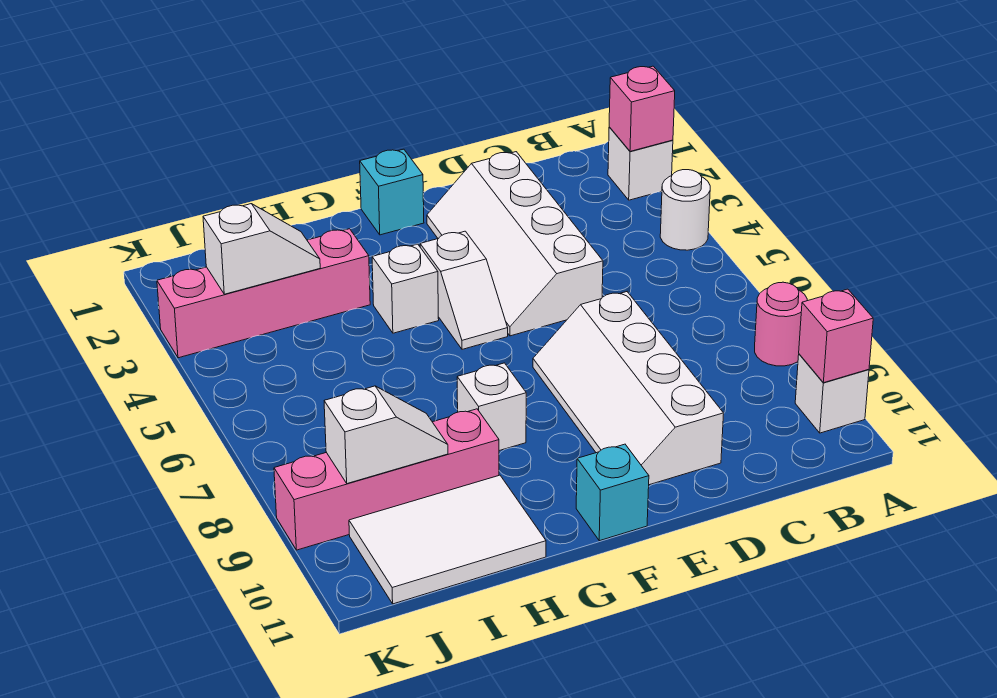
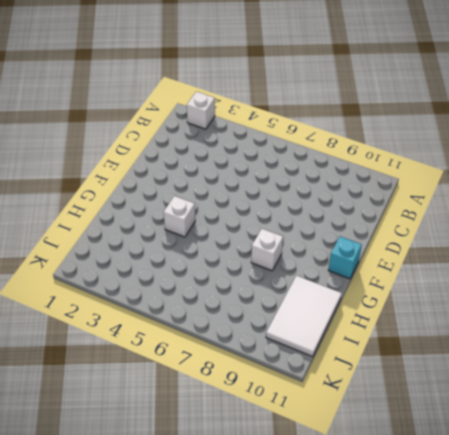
none -> white 1x1 round brick [660,170,710,250]
none -> pink 1x1 round brick [755,282,807,366]
none -> white 1x1 brick [795,354,869,433]

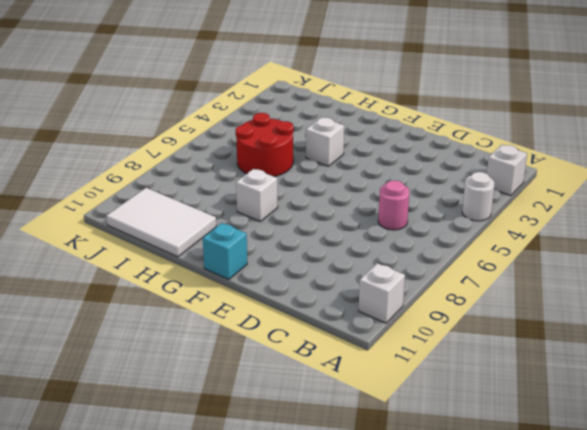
pink 1x1 round brick [378,181,409,230] -> pink 1x1 round brick moved to [755,282,807,366]
red 2x2 round brick [236,113,294,176] -> none
none -> white 2x4 slope [427,152,603,336]
none -> white 2x4 slope [533,292,724,485]
none -> cyan 1x1 brick [360,149,424,235]

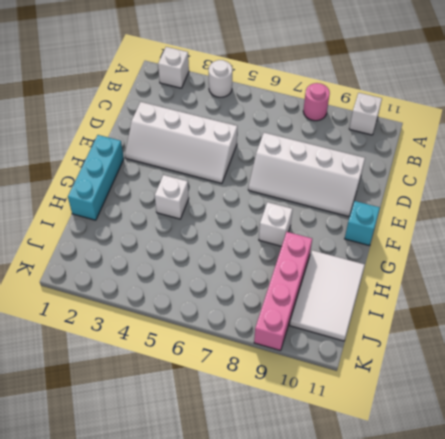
cyan 1x3 brick [68,135,124,220] -> cyan 1x1 brick [360,149,424,235]
none -> white 1x2 slope [420,231,508,349]
none -> pink 1x4 brick [157,229,370,358]
none -> pink 1x1 brick [609,66,675,151]

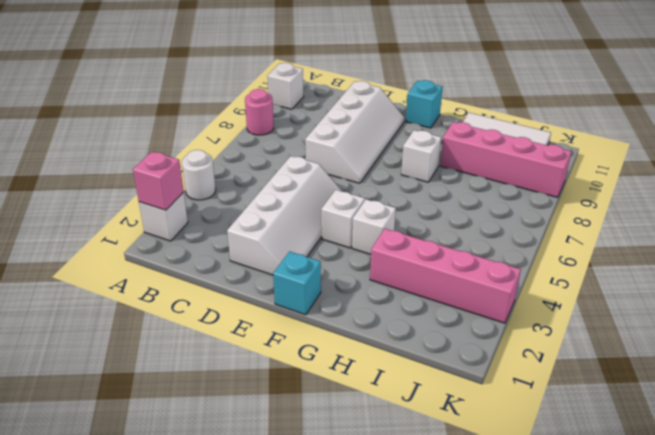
none -> pink 1x1 brick [799,289,873,383]
none -> white 1x2 slope [203,204,320,294]
none -> white 1x2 slope [324,386,448,484]

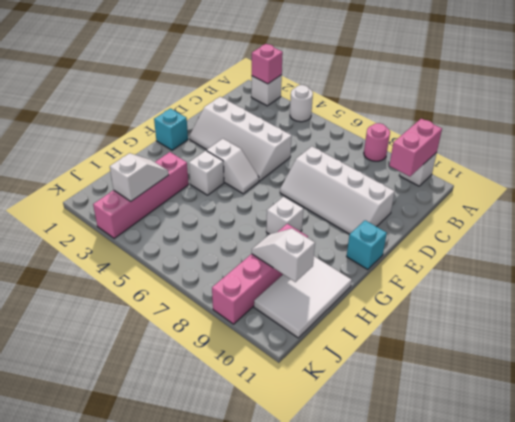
pink 1x2 brick [389,119,442,176] -> pink 1x1 brick [799,289,873,383]
white 1x2 slope [252,229,315,282] -> white 1x2 slope turned to [324,386,448,484]

